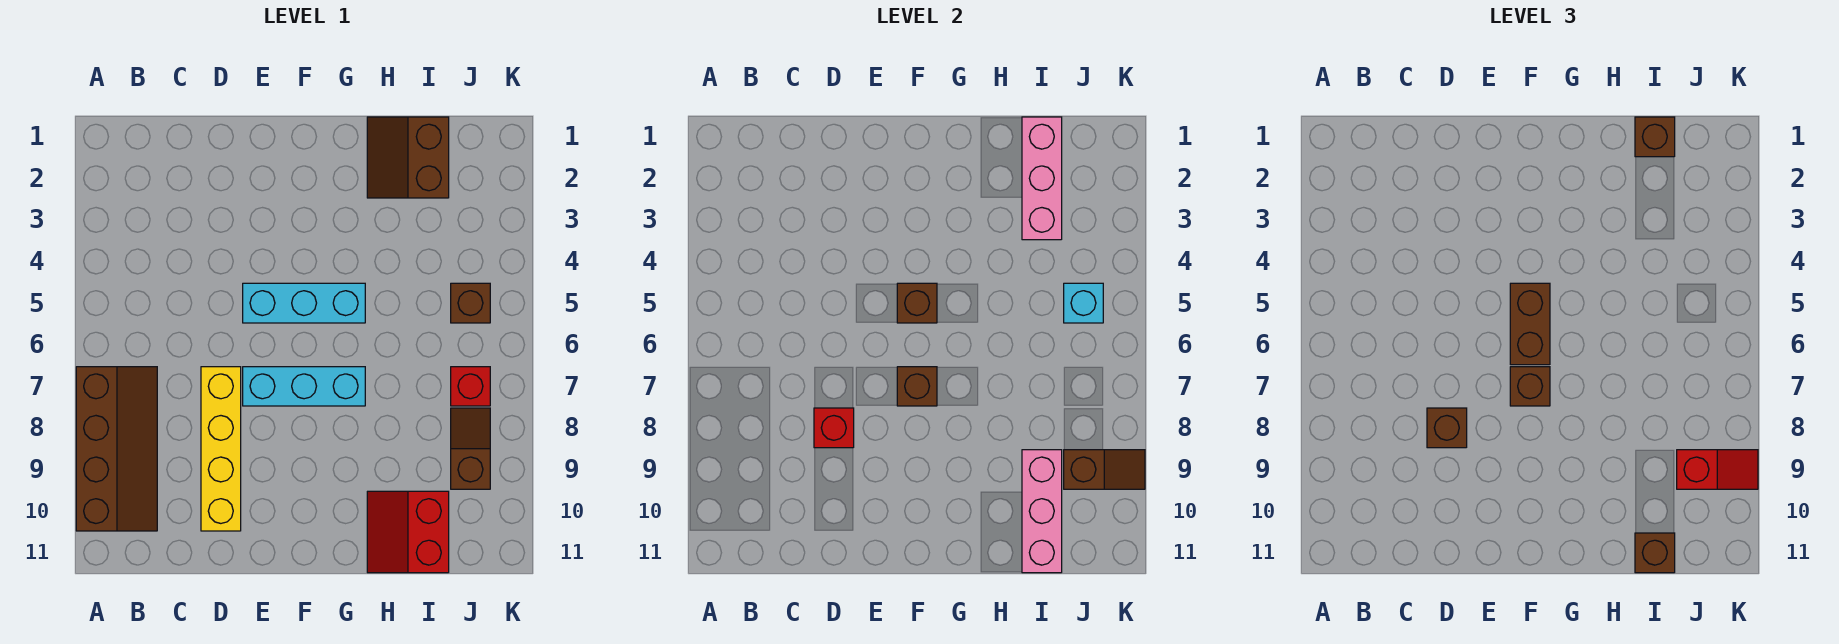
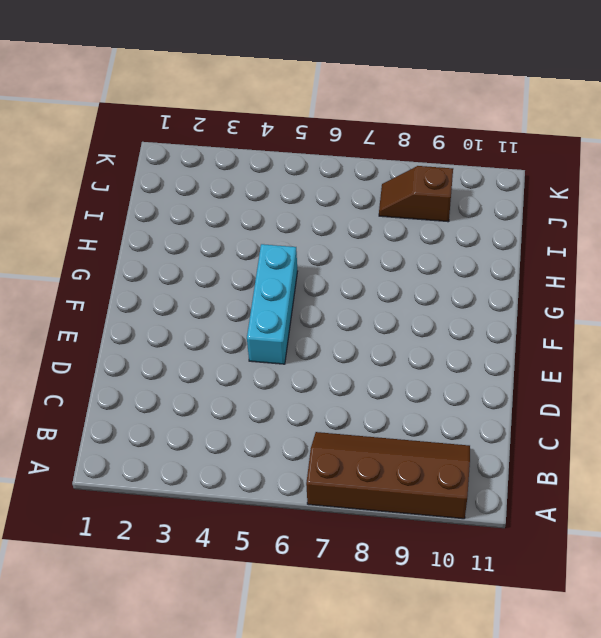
none -> yellow 1x4 brick [201,367,241,531]
none -> cyan 1x3 brick [243,367,365,406]
none -> brown 2x2 slope [367,117,449,198]

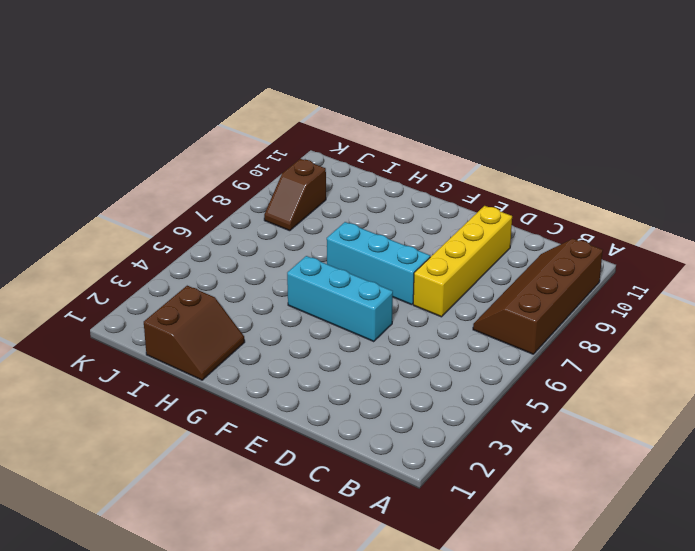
none -> red 2x2 slope [367,491,449,573]
none -> brown 1x1 brick [451,283,490,323]
none -> red 1x1 brick [451,367,490,406]

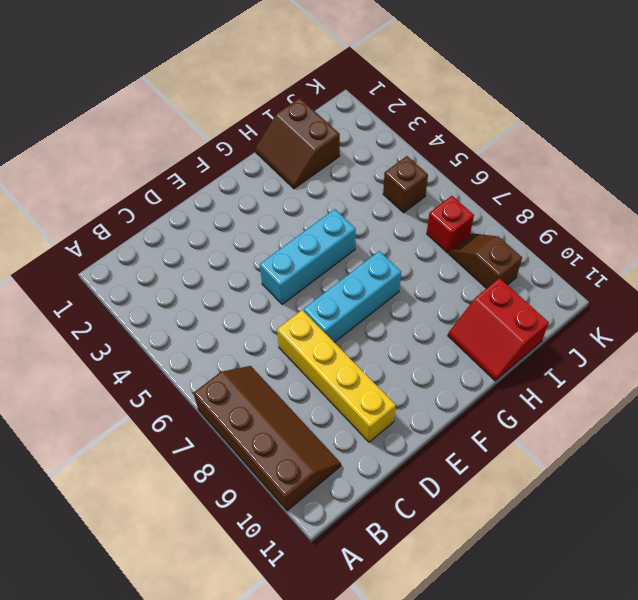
none -> red 1x1 brick [814,408,854,448]
none -> brown 1x1 brick [897,283,937,323]
none -> brown 1x1 brick [897,367,937,406]

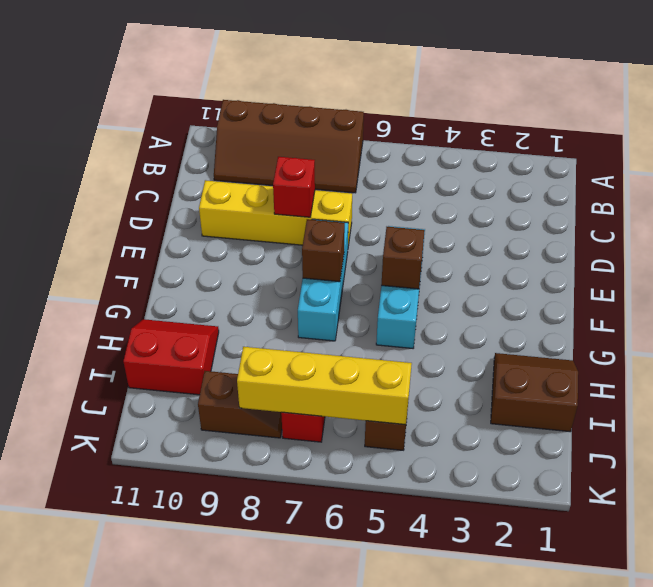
yellow 1x4 brick [237,347,412,425] -> cyan 1x1 brick [1064,283,1103,323]
none -> pink 1x3 brick [1022,117,1062,240]
none -> pink 1x3 brick [1022,450,1062,573]
none -> brown 1x2 slope [1064,450,1145,489]

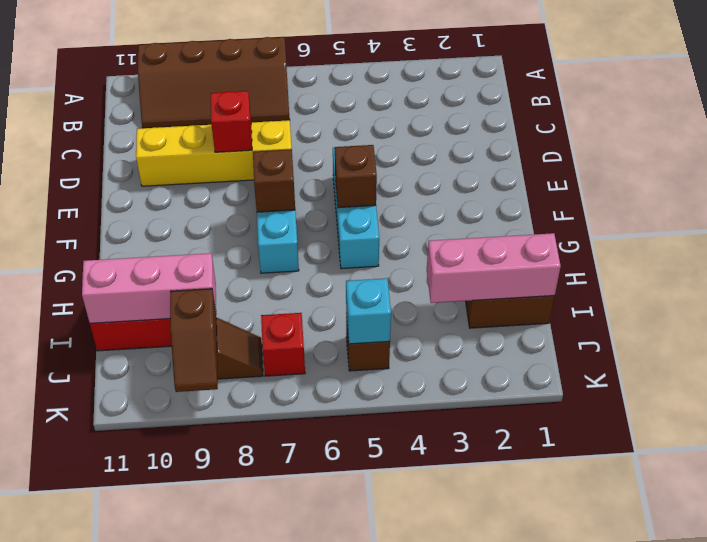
none -> brown 1x1 brick [1427,408,1467,448]
none -> brown 1x2 brick [1510,283,1550,365]
none -> brown 1x1 brick [1510,367,1550,406]

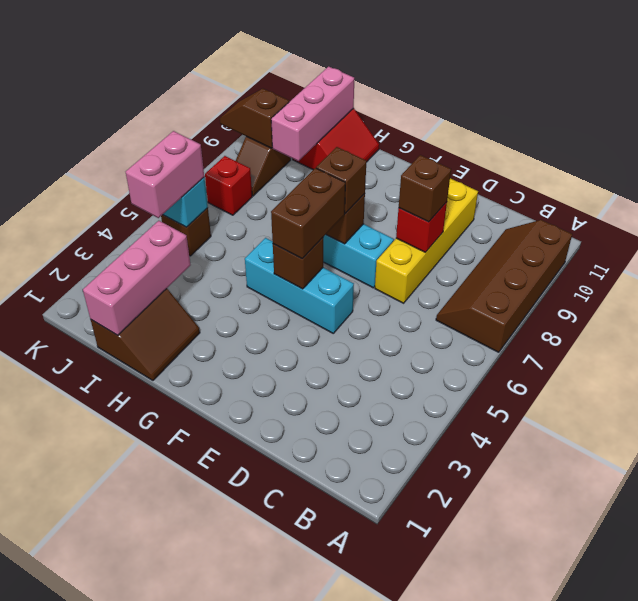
pink 1x2 brick [126,131,204,218] -> none
none -> brown 1x1 brick [1635,117,1675,157]
none -> brown 1x1 brick [1635,533,1675,573]
none -> red 1x2 slope [1677,450,1758,489]

